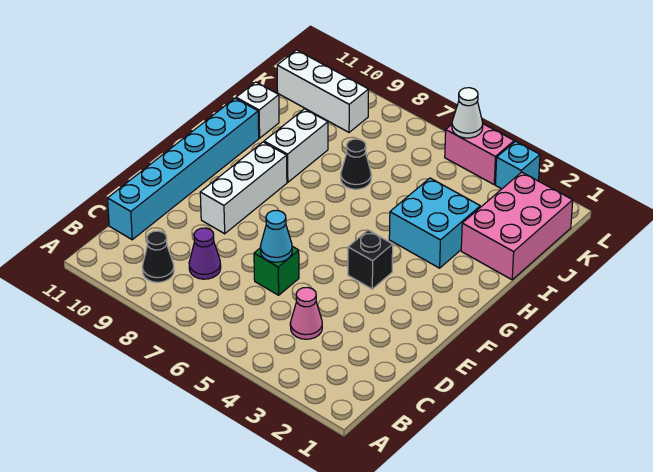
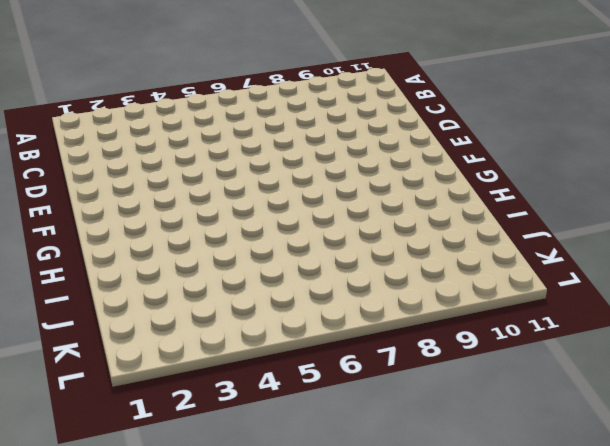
none -> black 1x1 cone [142,231,174,282]
none -> pink 1x1 cone [290,287,322,339]
none -> purple 1x1 cone [189,228,221,279]

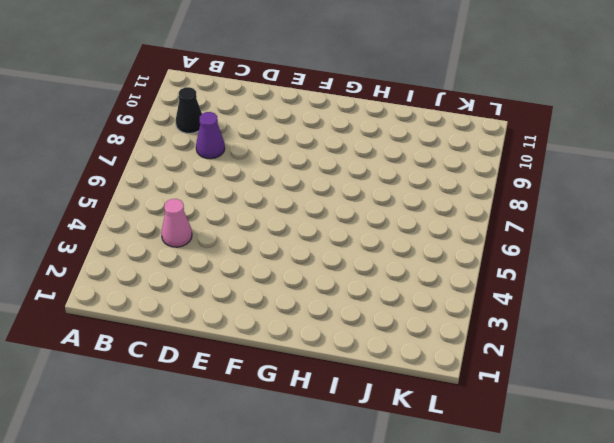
none -> cyan 1x6 brick [108,98,259,240]
none -> green 1x1 brick [254,246,299,295]
none -> white 1x3 brick [200,142,287,234]

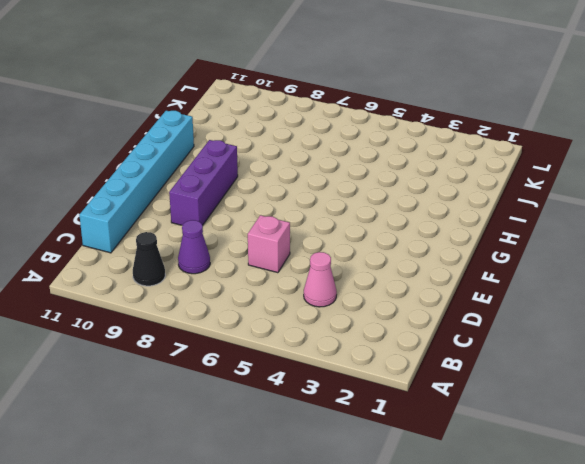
pink 1x1 brick [248,215,290,273] -> green 1x1 brick [254,246,299,295]
purple 1x3 brick [169,140,238,225] -> white 1x3 brick [200,142,287,234]
none -> black 1x1 brick [348,230,393,289]
none -> cyan 2x2 brick [389,178,480,268]
none -> white 1x2 brick [264,109,328,182]

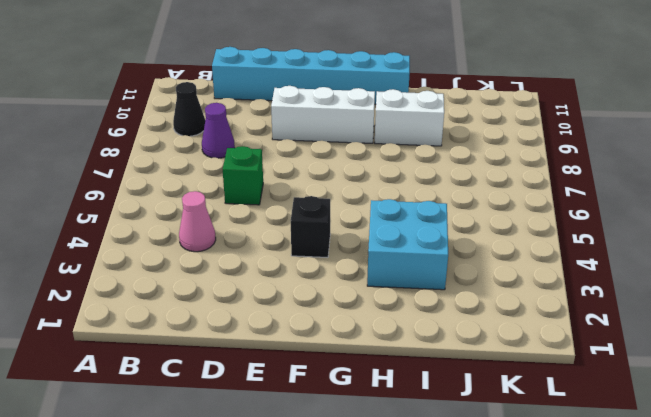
none -> pink 2x3 brick [461,172,573,280]
none -> black 1x1 cone [341,139,371,189]
none -> white 1x1 brick [236,82,279,138]

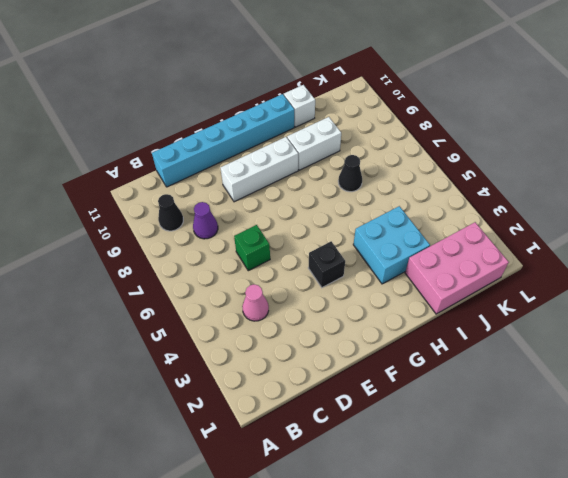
none -> white 1x3 brick [277,50,368,132]
none -> cyan 1x1 brick [495,141,540,189]
none -> pink 1x2 brick [445,124,514,184]

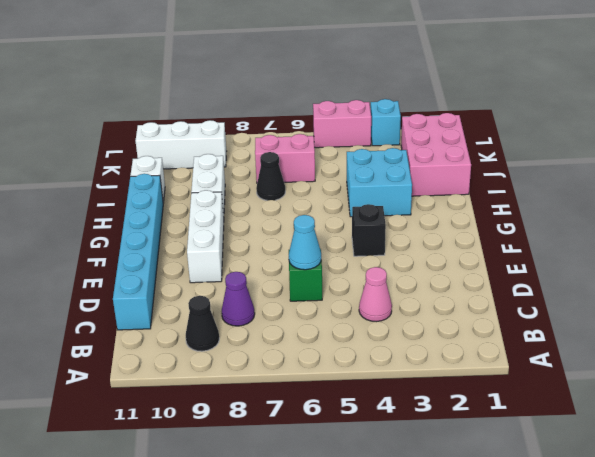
pink 1x2 brick [255,134,315,182] -> none
none -> white 1x1 cone [452,88,483,138]

